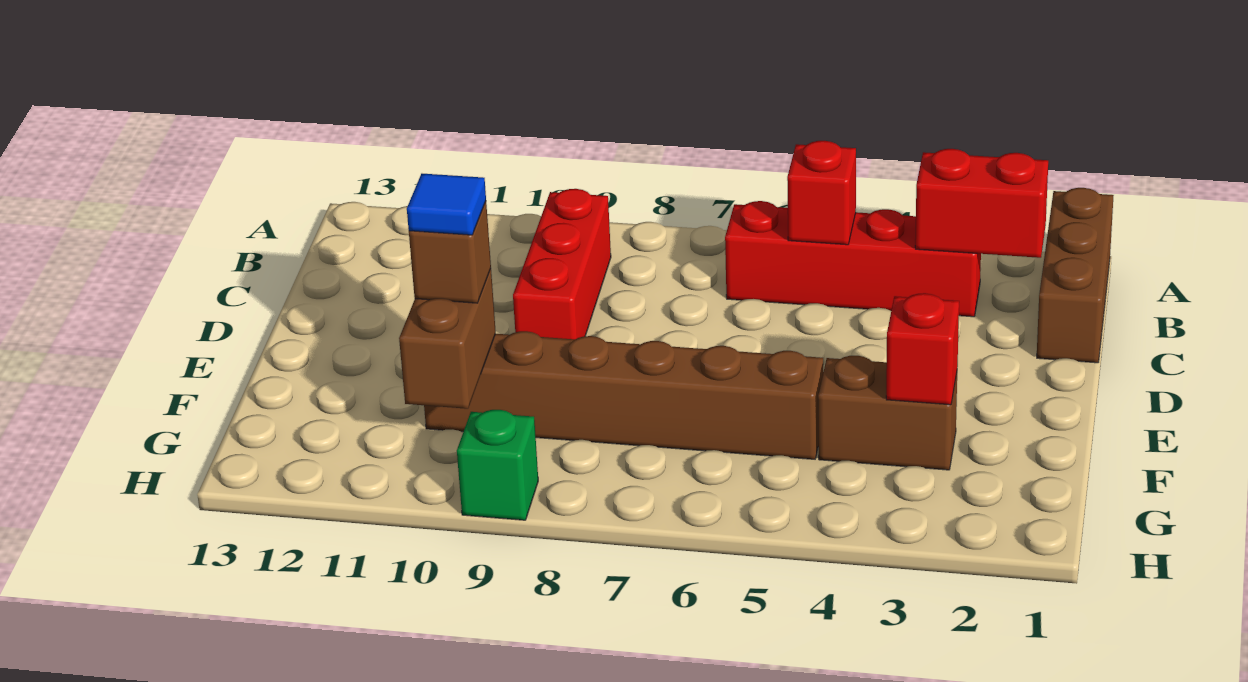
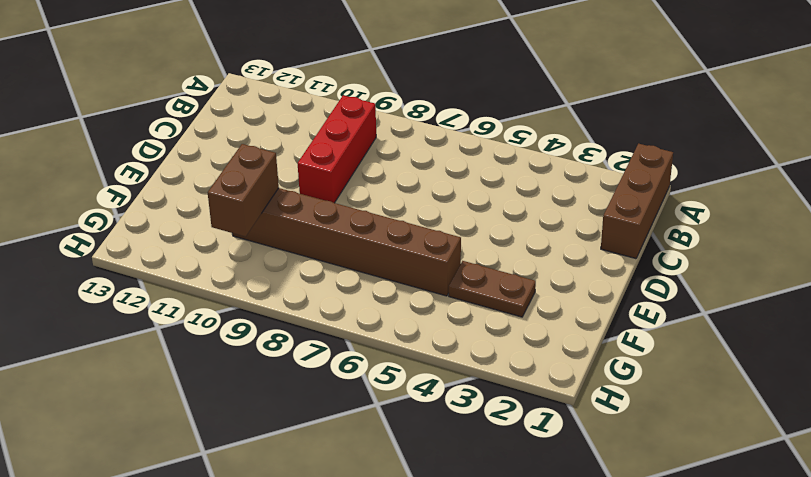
brown 1x2 plate [449,261,536,317] -> brown 1x2 brick [818,356,957,470]
none -> red 1x4 brick [725,201,981,317]
none -> green 1x1 brick [457,410,538,520]
none -> red 1x2 brick [915,149,1048,258]

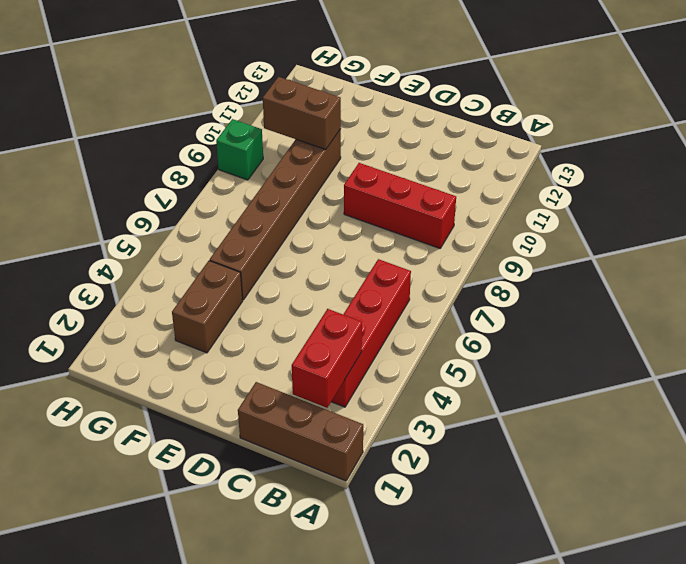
none -> red 1x1 brick [787,141,856,245]
none -> red 1x1 brick [886,293,959,405]
none -> brown 1x1 brick [409,202,491,303]

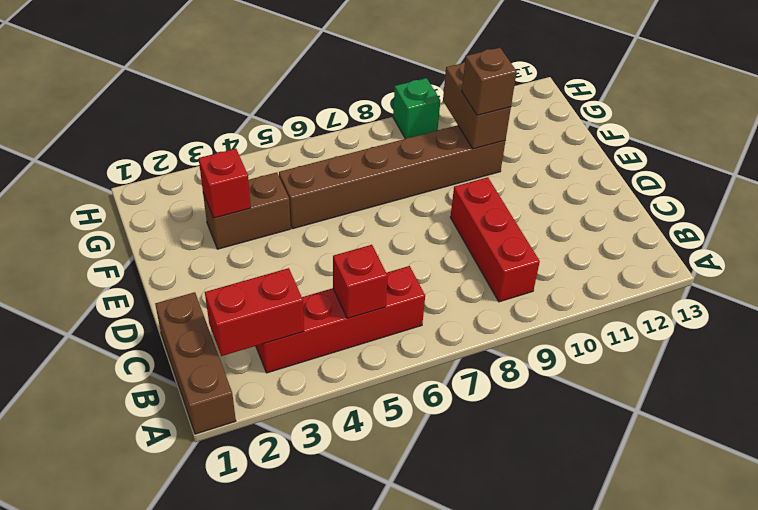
none -> blue 1x1 tile [407,174,486,235]

